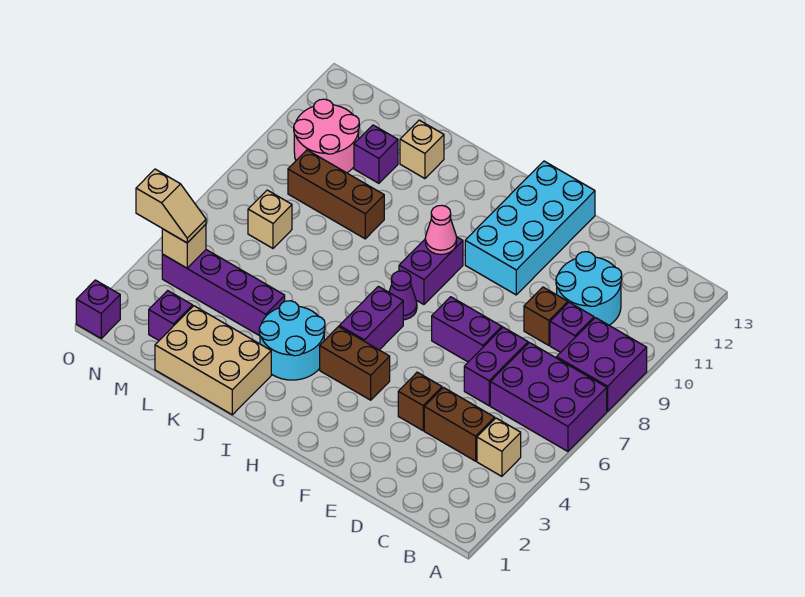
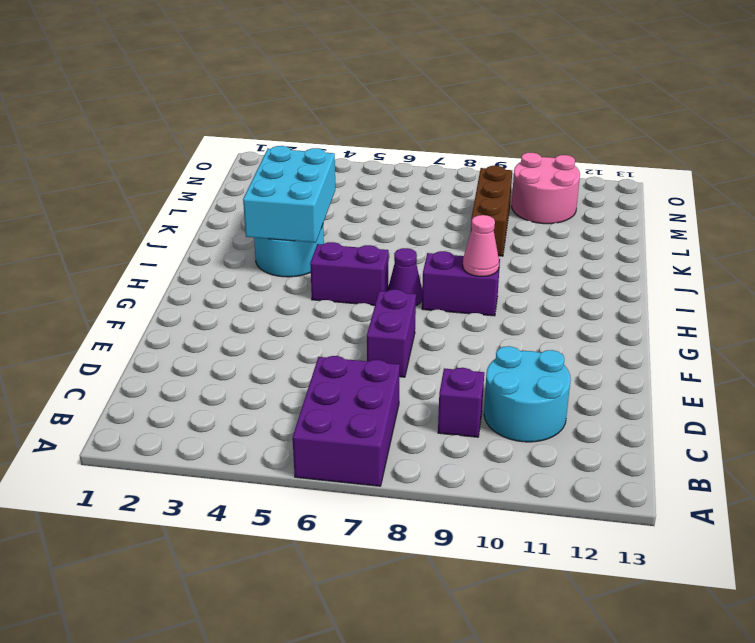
cyan 2x3 brick [243,146,335,243] -> none
none -> purple 2x2 brick [556,318,647,411]
none -> tan 1x1 brick [477,418,521,476]
none -> brown 1x2 brick [424,388,495,461]

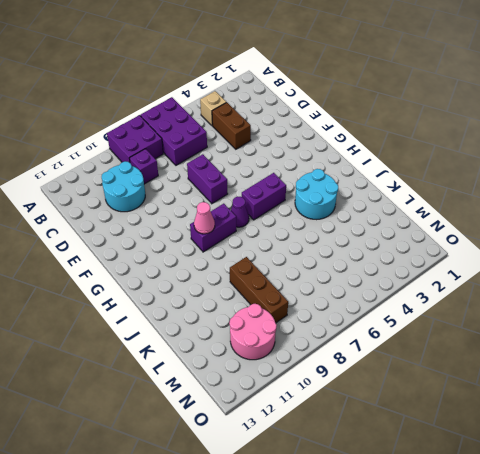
none -> purple 1x2 brick [464,327,528,406]
none -> brown 1x1 brick [524,287,568,345]
none -> brown 1x1 brick [398,372,442,431]

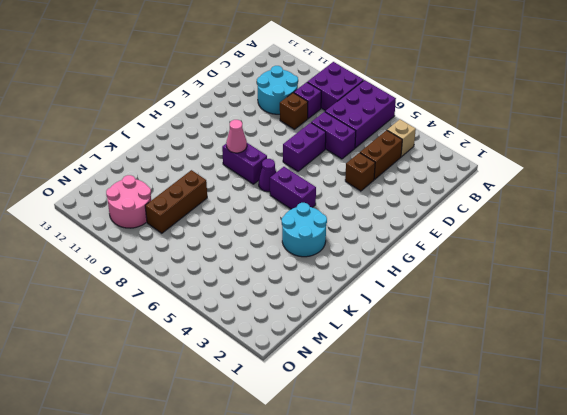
none -> cyan 2x4 brick [465,161,595,295]
none -> brown 1x2 brick [320,327,390,400]
none -> tan 2x3 brick [155,306,271,415]

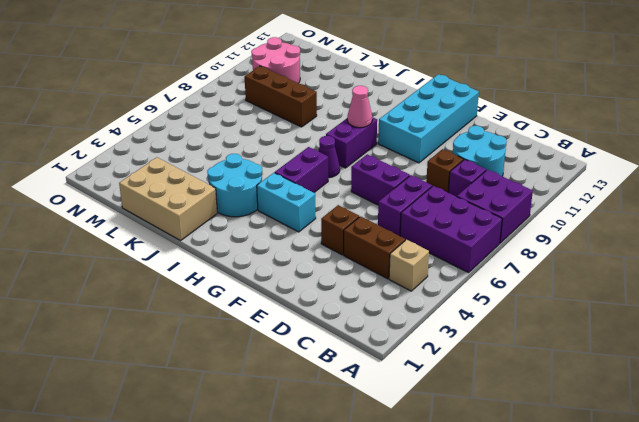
cyan 1x2 brick [257,173,316,232] -> brown 1x2 brick [320,327,390,400]
none -> purple 1x4 brick [162,250,285,336]
none -> tan 1x1 brick [400,120,444,178]
none -> purple 1x1 brick [354,125,398,183]

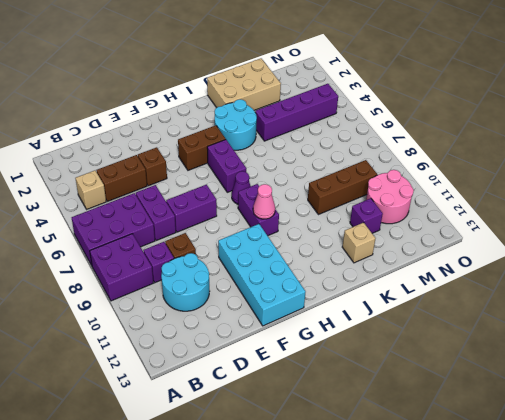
none -> purple 1x1 brick [149,291,193,340]
none -> tan 1x1 brick [248,190,292,248]
none -> purple 1x1 brick [76,280,120,338]

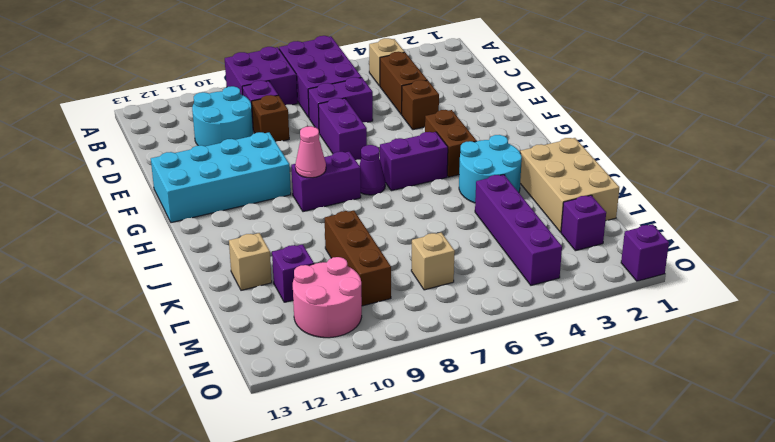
none -> tan 1x1 brick [162,224,206,268]
none -> tan 1x2 slope [136,169,206,243]

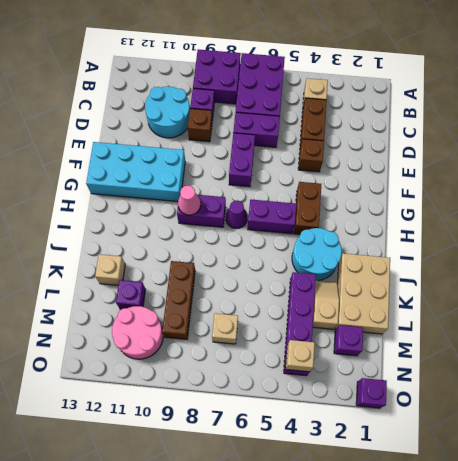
tan 1x2 slope [313,281,339,329] -> tan 1x2 slope moved to [136,169,206,243]

